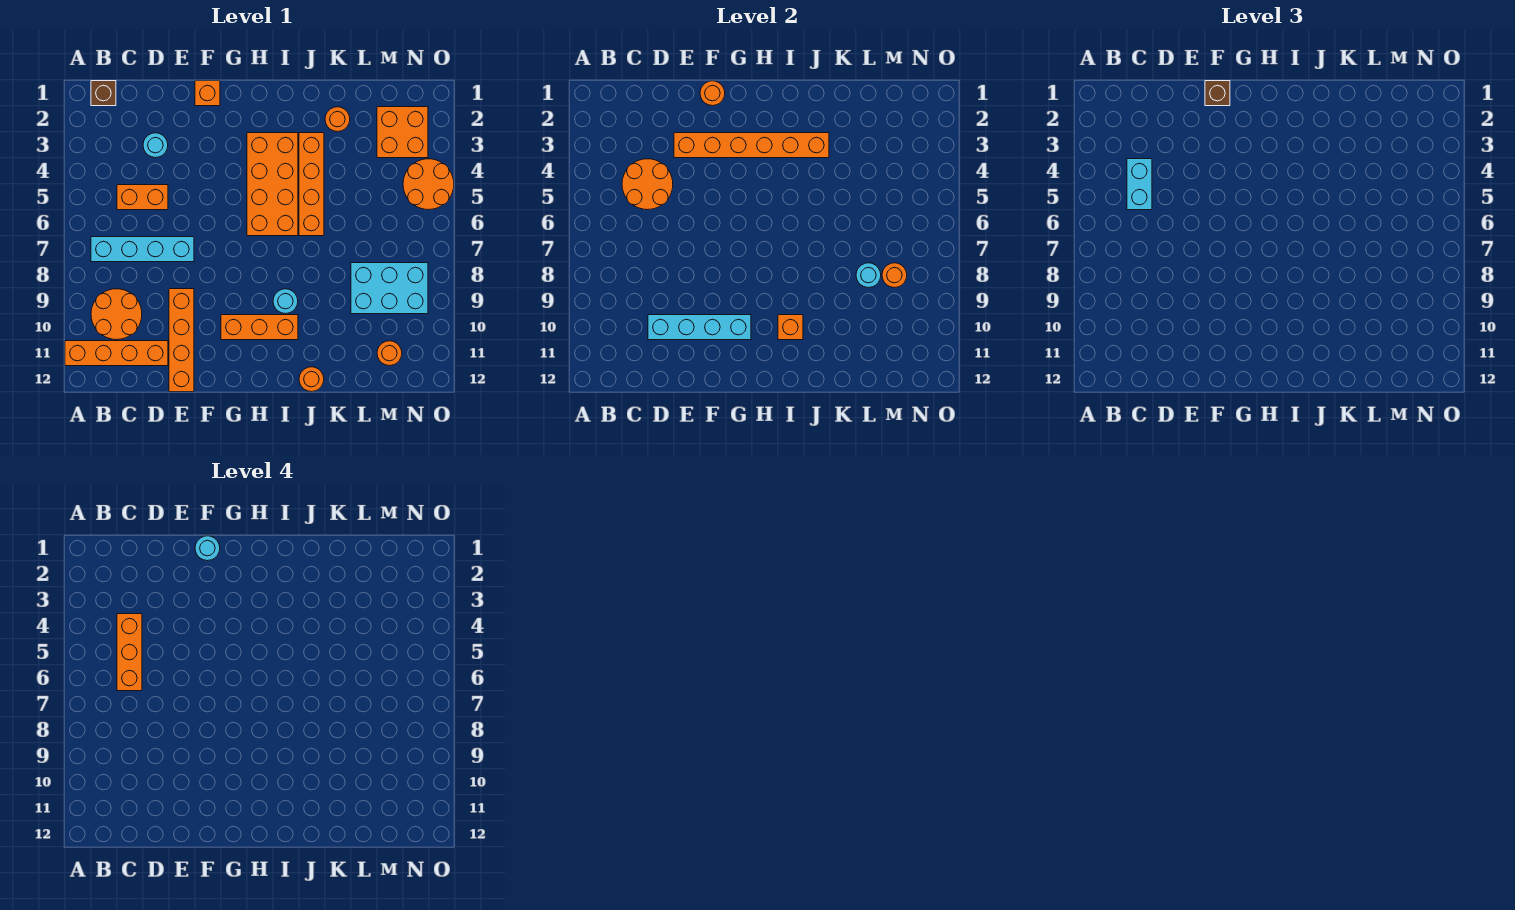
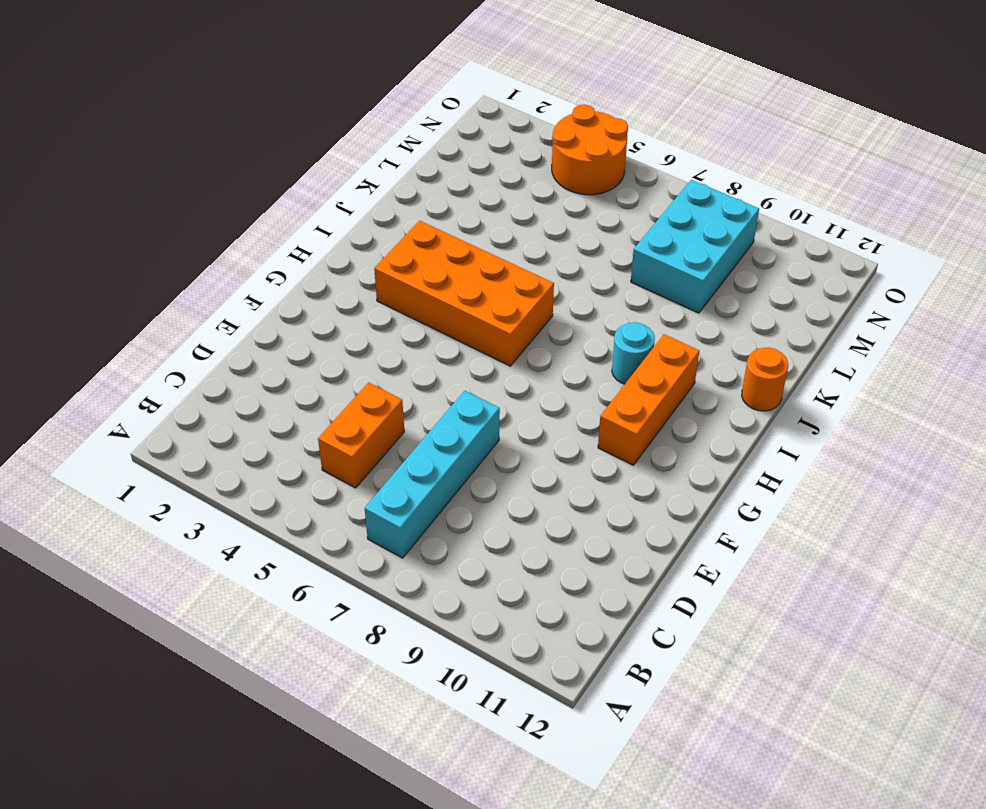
none -> orange 1x4 brick [65,341,168,366]
none -> brown 1x1 brick [91,81,116,106]
none -> orange 2x2 round brick [91,289,142,340]

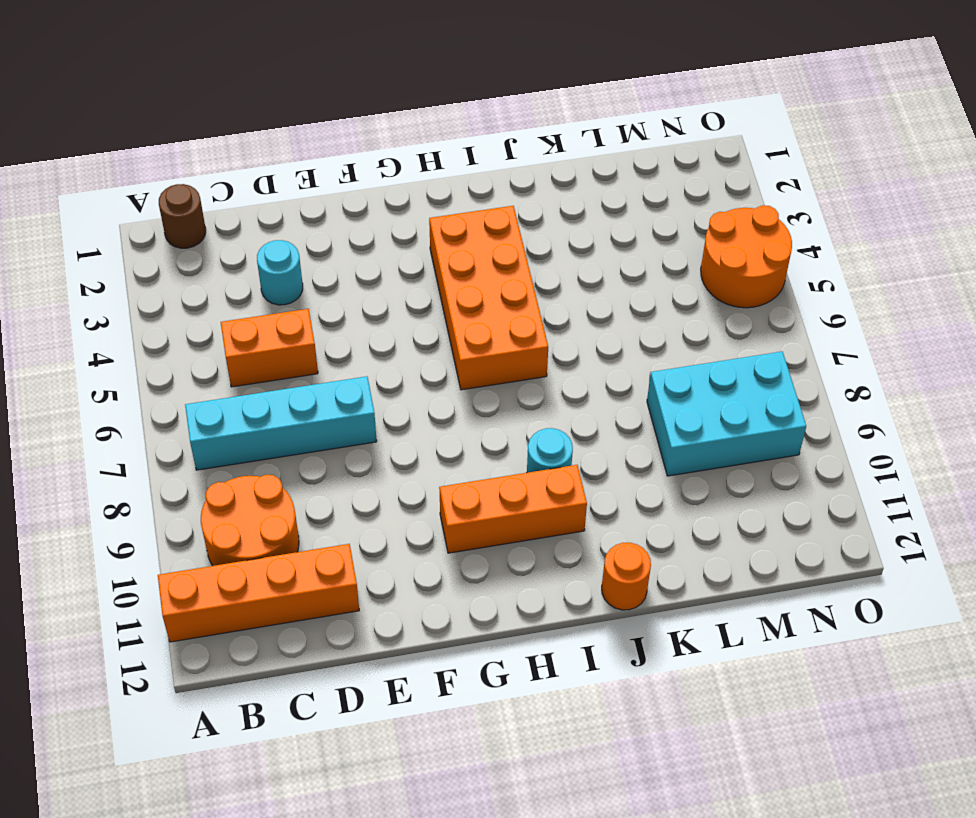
brown 1x1 round brick [159,184,206,248] -> brown 1x1 brick [91,81,116,106]
none -> orange 1x4 brick [169,289,194,392]
none -> orange 1x1 brick [195,81,220,106]
none -> orange 1x4 brick [299,133,324,236]

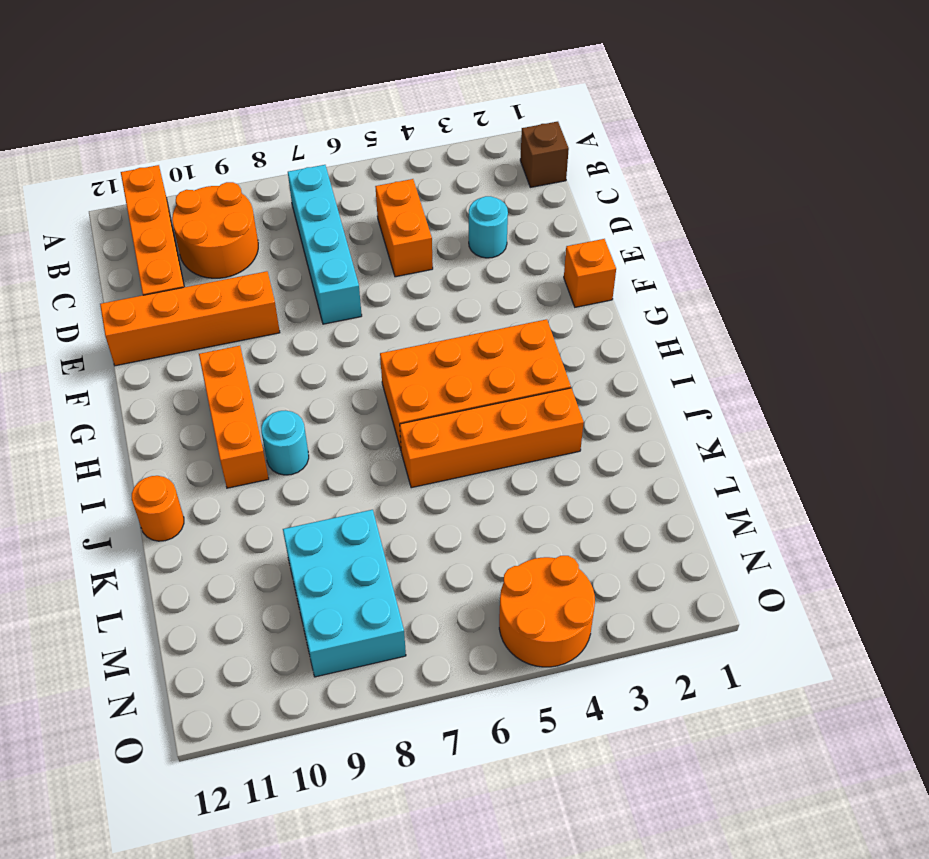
none -> orange 1x1 round brick [325,107,350,132]
none -> orange 2x2 brick [377,107,428,158]
none -> orange 1x1 round brick [377,341,402,366]

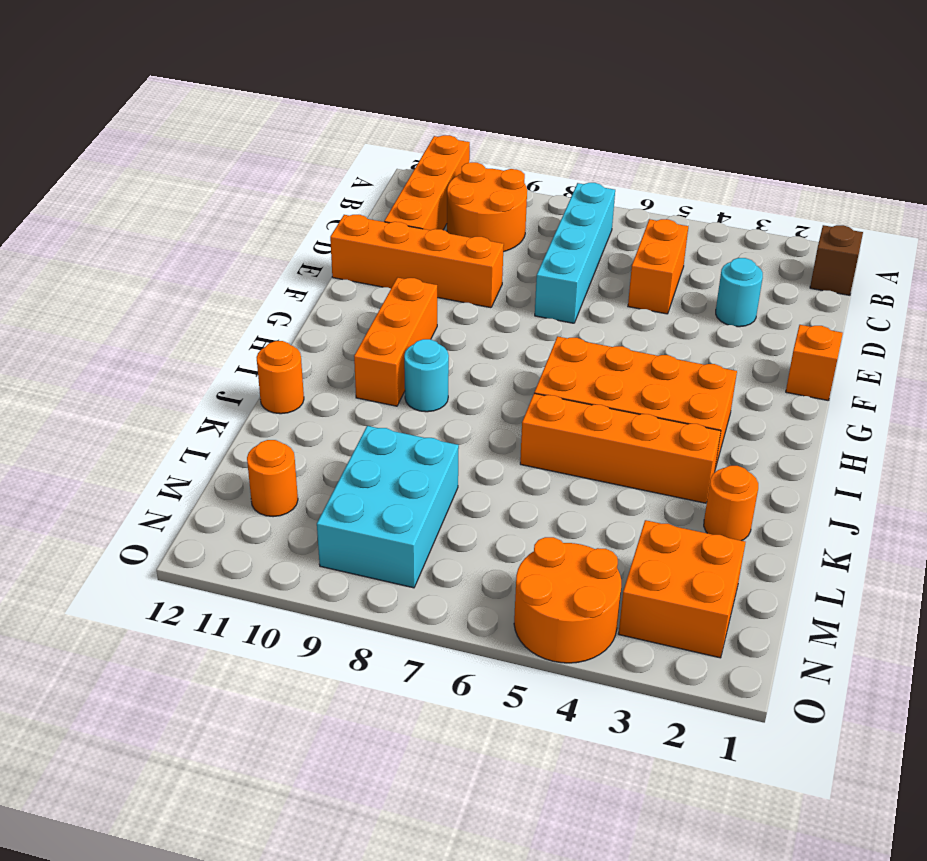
none -> orange 2x2 round brick [622,159,673,210]
none -> cyan 1x4 brick [648,315,751,340]
none -> orange 1x6 brick [674,133,829,158]

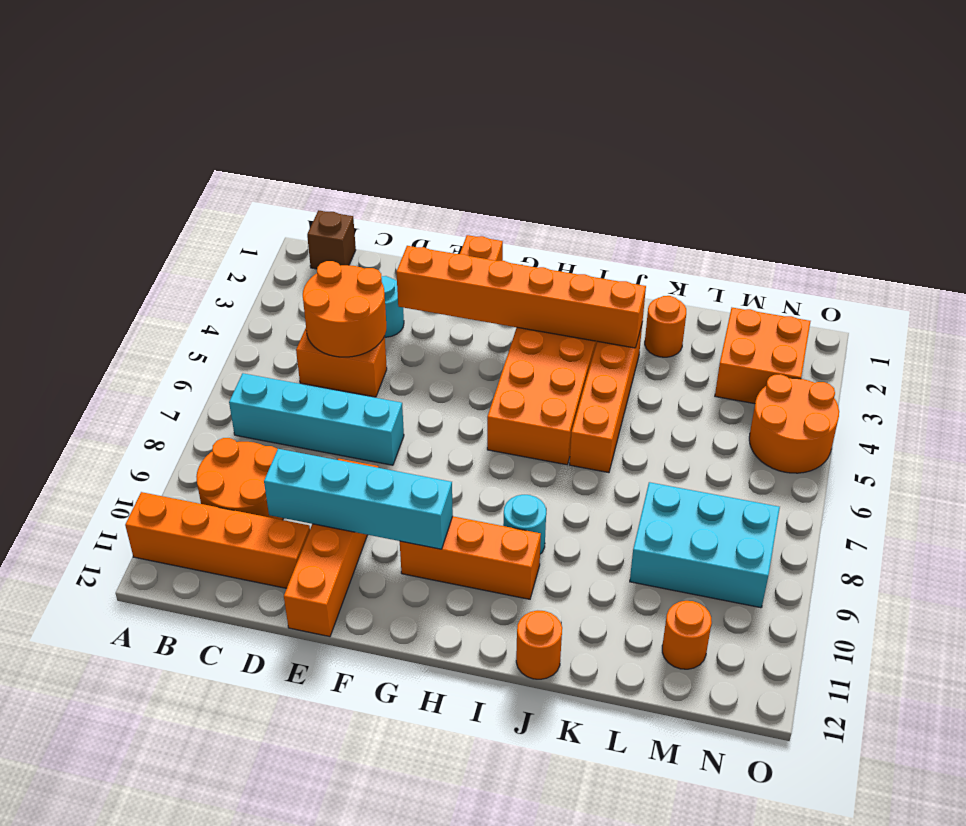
none -> orange 1x1 round brick [700,81,725,106]
none -> orange 1x1 brick [778,315,803,340]
none -> cyan 1x1 round brick [856,263,881,288]

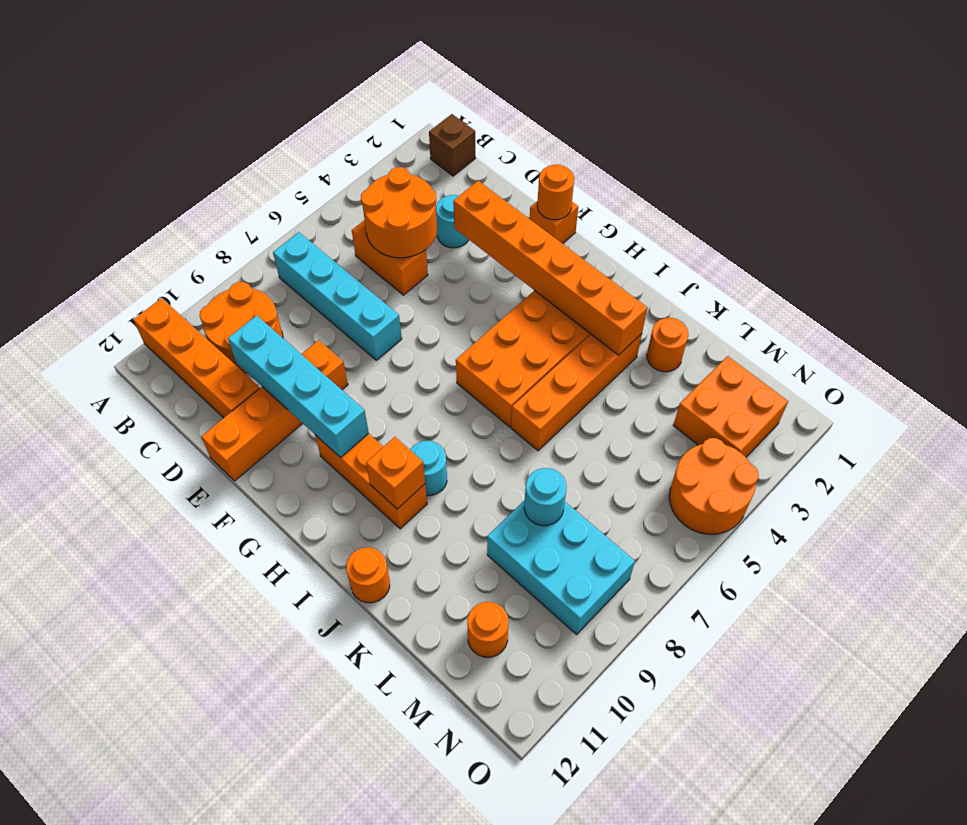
none -> orange 1x1 round brick [882,263,907,288]
none -> cyan 1x2 brick [1127,159,1152,210]
none -> brown 1x1 brick [1205,81,1230,106]

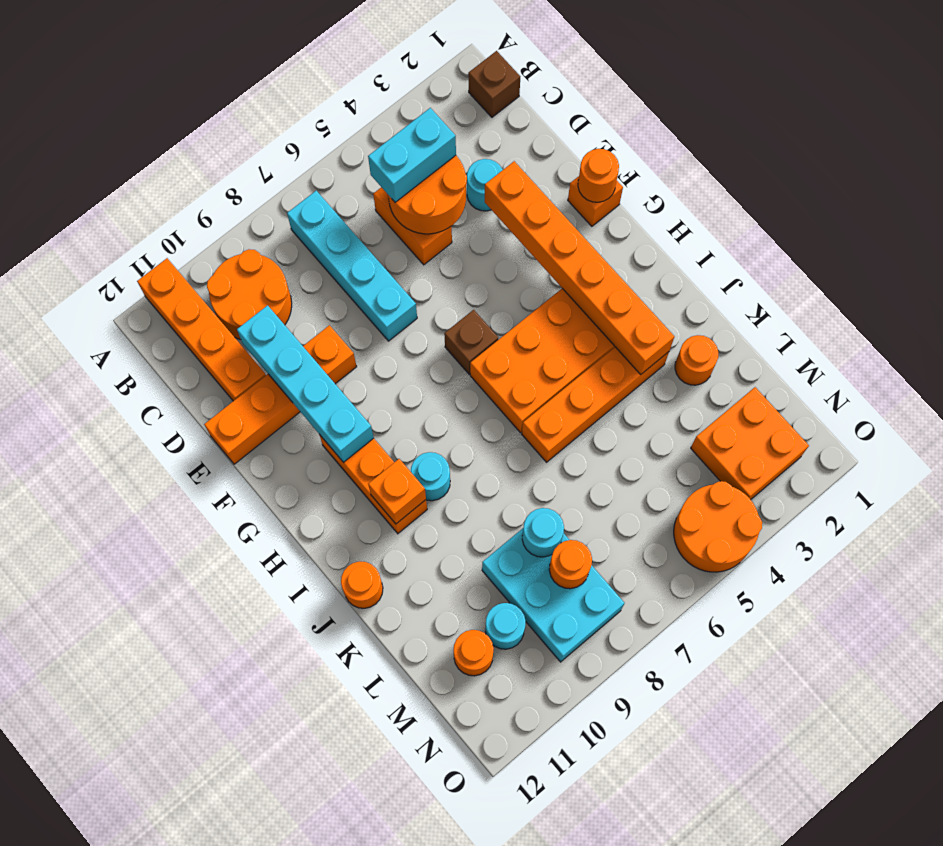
brown 1x1 brick [444,310,498,374] -> brown 1x1 brick moved to [1205,81,1230,106]
cyan 1x1 round brick [485,603,526,649] -> cyan 1x1 round brick moved to [195,536,220,561]
none -> orange 1x3 brick [117,614,142,691]

